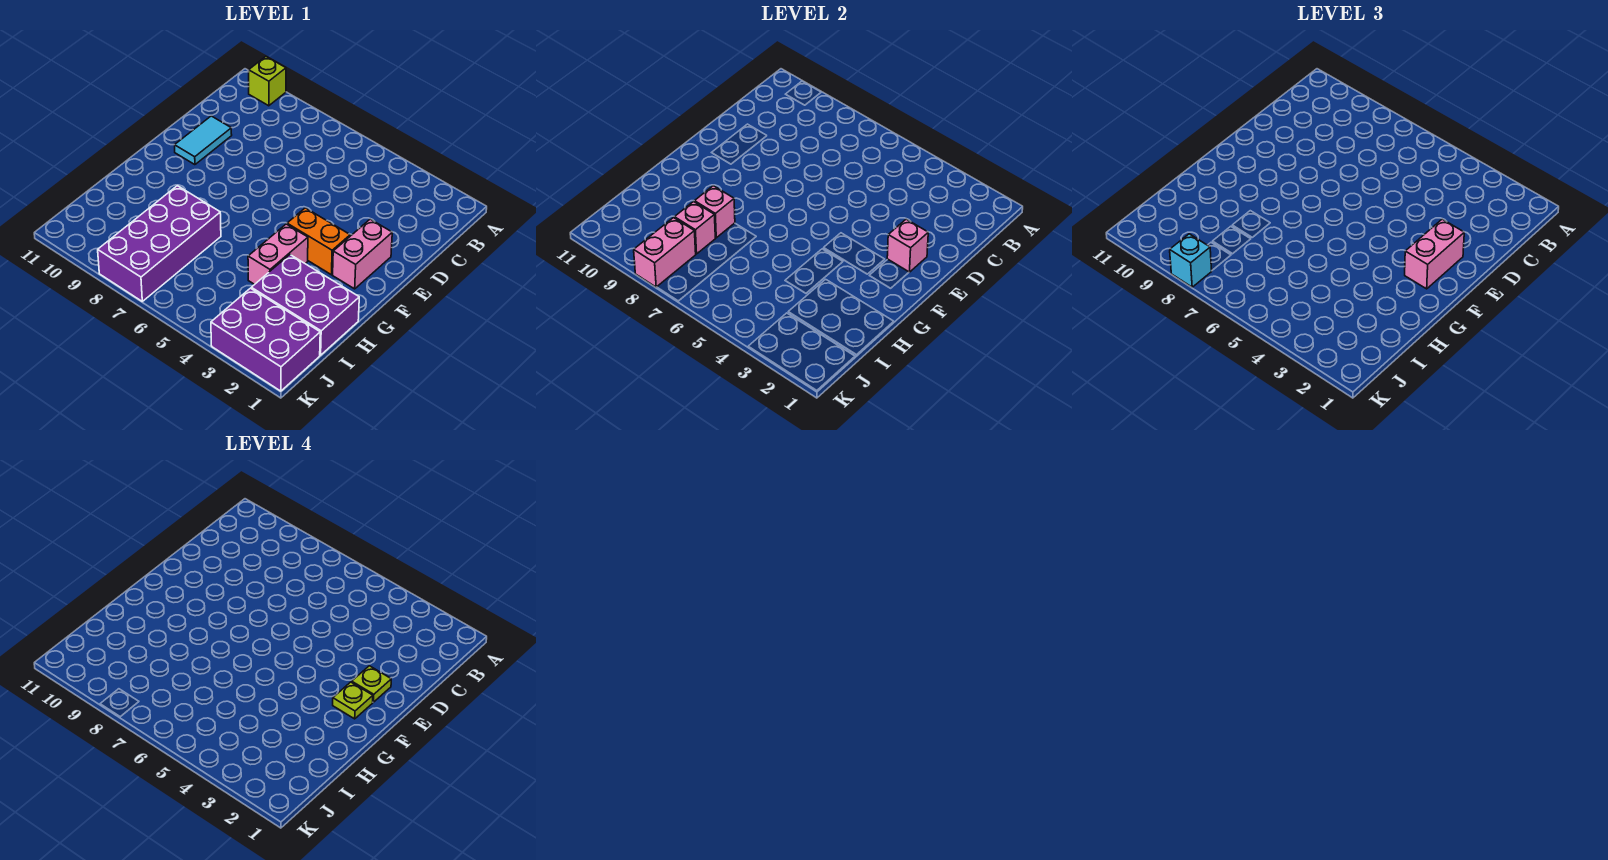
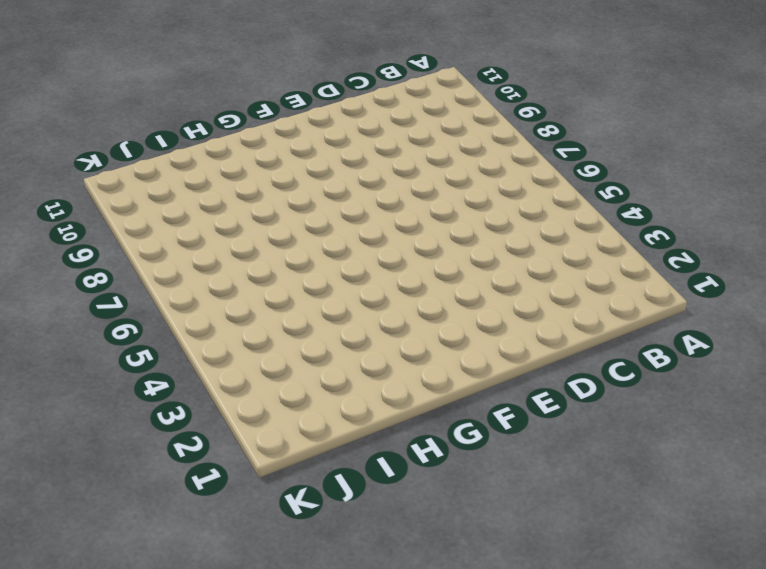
none -> lime 1x1 brick [249,57,286,106]
none -> cyan 1x2 tile [175,116,232,165]
none -> pink 1x2 brick [333,219,392,289]

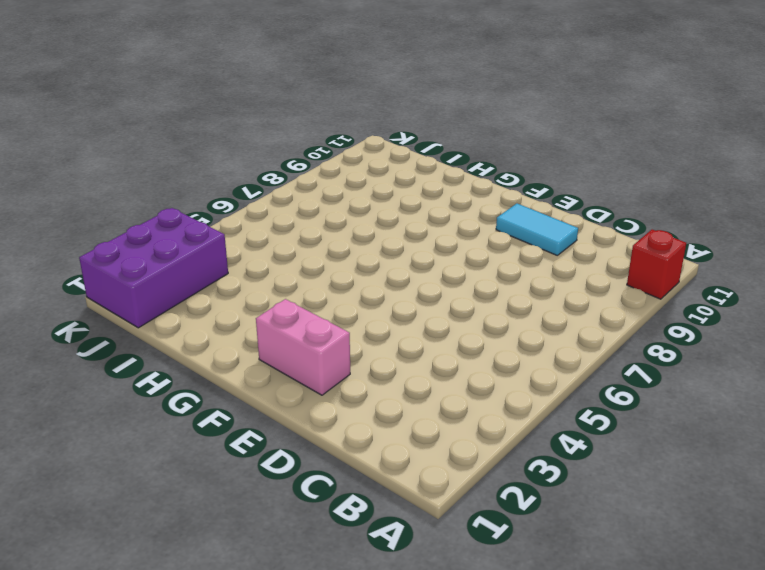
red 1x1 brick [627,230,686,299] -> lime 1x1 brick [249,57,286,106]
none -> orange 1x2 brick [287,208,350,275]
none -> pink 1x2 brick [248,224,308,284]
none -> purple 2x3 brick [251,255,359,355]

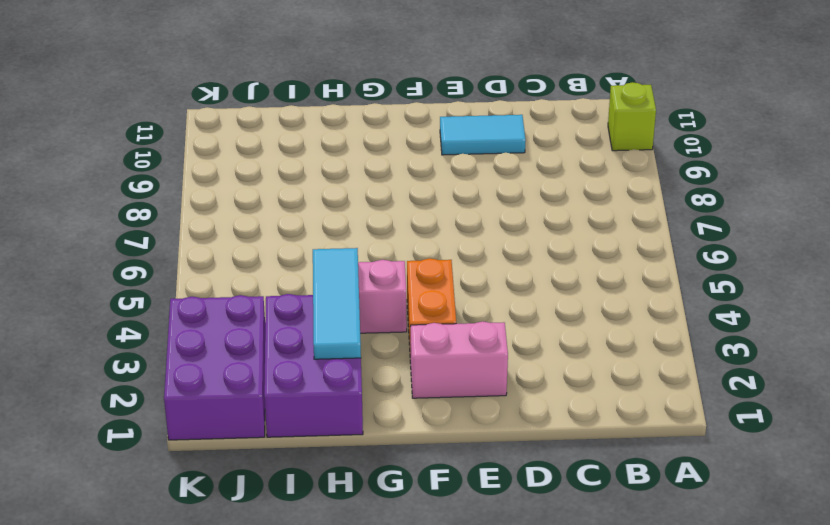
cyan 1x3 tile [313,248,361,359] -> none
none -> purple 2x4 brick [98,186,221,301]
none -> pink 1x1 brick [887,219,928,272]
none -> pink 1x1 brick [695,186,735,238]

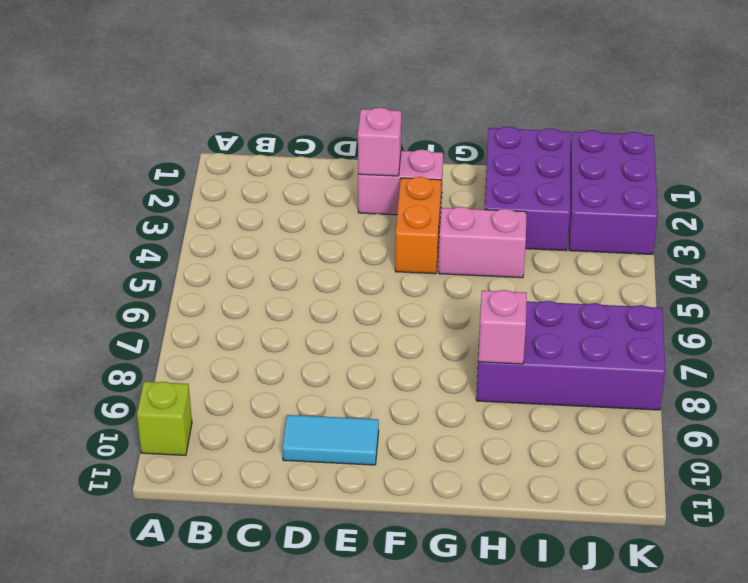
none -> pink 1x1 brick [675,202,715,254]
none -> pink 1x2 brick [634,218,696,287]
none -> pink 1x2 brick [1405,219,1464,289]

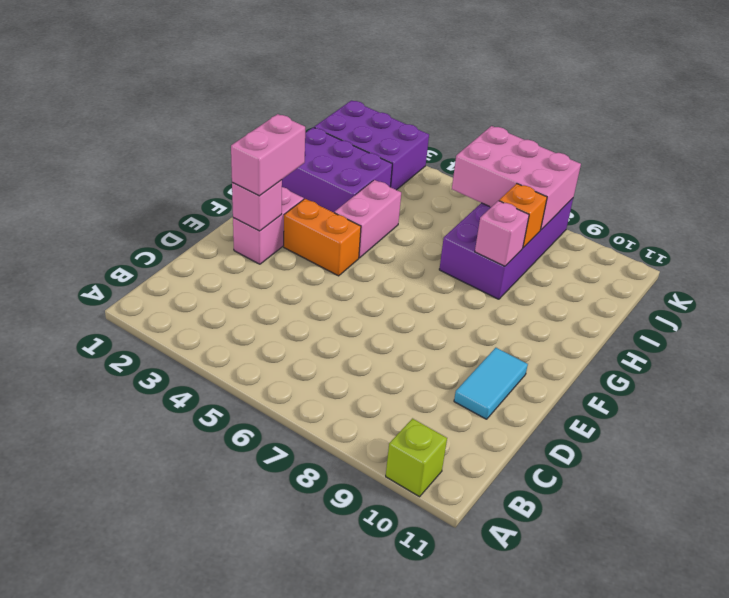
orange 1x1 brick [499,184,547,248] -> pink 1x1 brick [675,202,715,254]
pink 2x3 brick [452,126,581,230] -> pink 1x2 brick [634,218,696,287]
none -> cyan 1x1 brick [1170,234,1212,287]
none -> lime 1x1 plate [352,666,391,702]
none -> lime 1x1 plate [333,682,373,719]

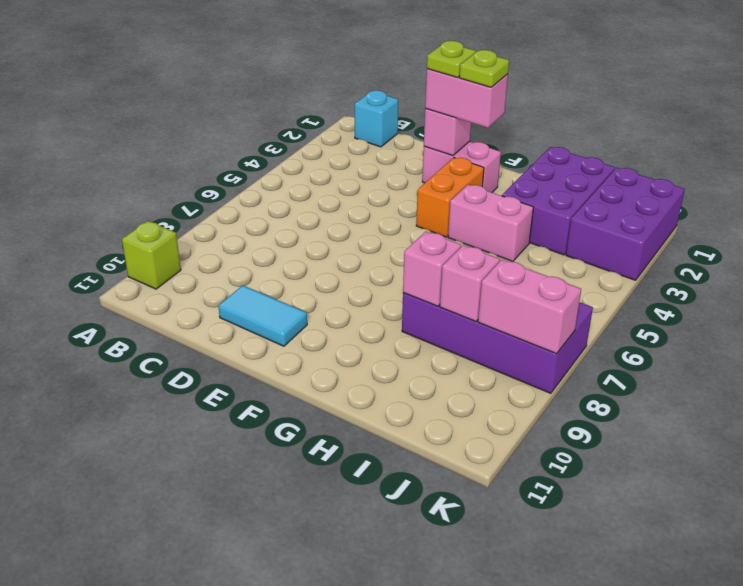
cyan 1x1 brick [355,90,398,147] -> cyan 1x1 brick moved to [1170,234,1212,287]

